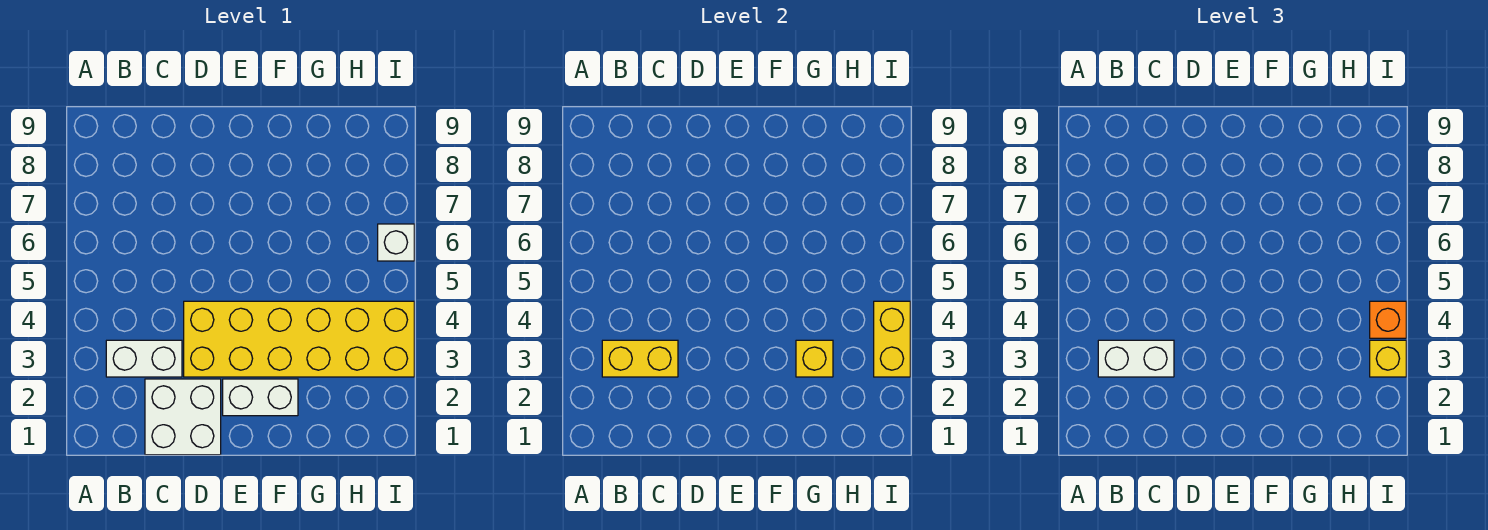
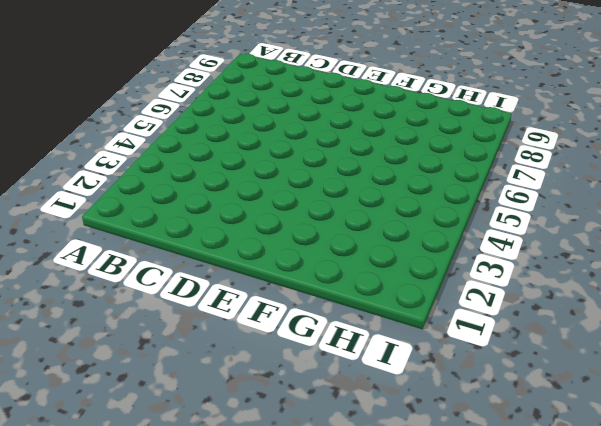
none -> white 1x2 brick [106,340,182,377]
none -> white 2x2 brick [145,379,221,455]

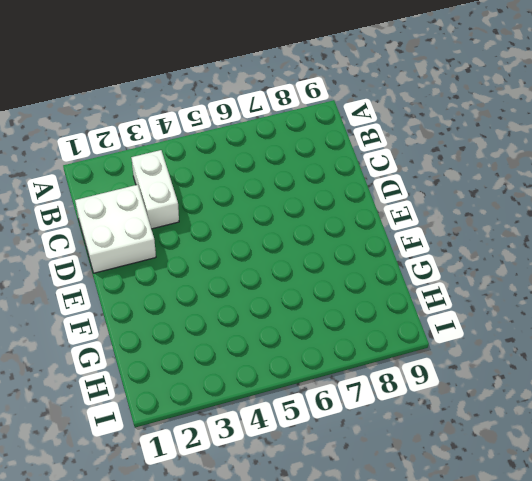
none -> yellow 2x6 brick [184,301,414,377]
none -> white 1x2 brick [223,379,298,416]

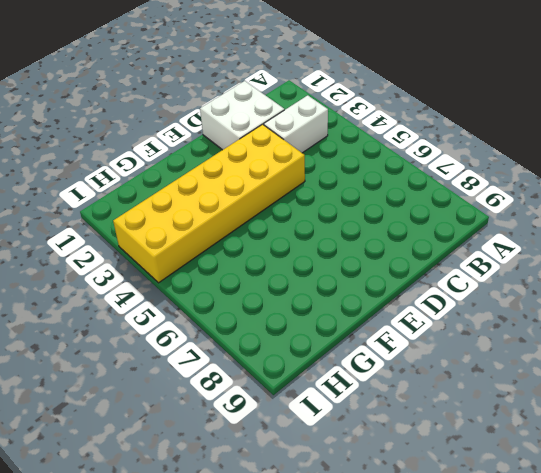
none -> white 1x2 brick [223,379,298,416]
none -> white 1x1 brick [378,224,414,261]

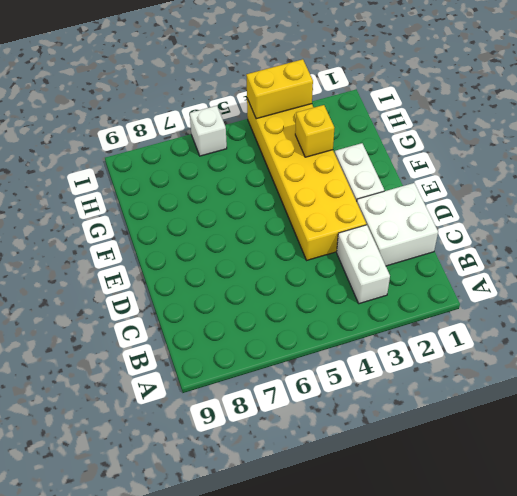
none -> yellow 1x2 brick [602,340,678,377]
none -> white 1x2 brick [1098,340,1174,377]

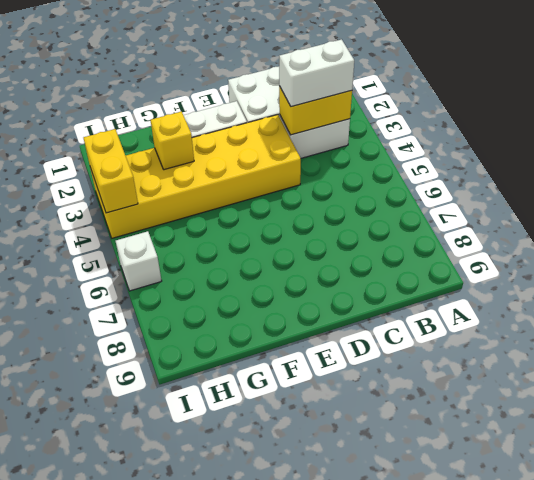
none -> yellow 1x1 brick [1370,340,1406,377]
none -> orange 1x1 brick [1370,301,1406,338]

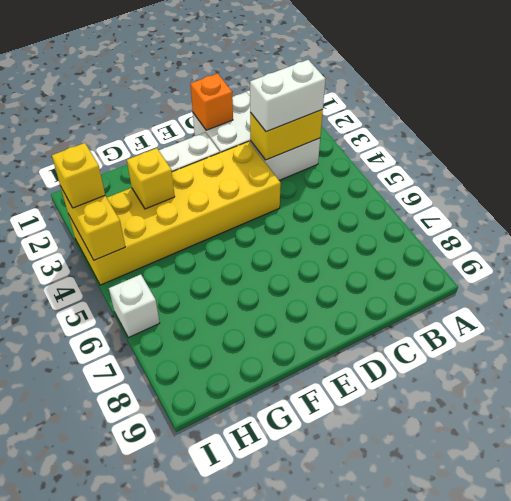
orange 1x1 brick [190,73,233,130] -> orange 1x1 brick moved to [1370,301,1406,338]

